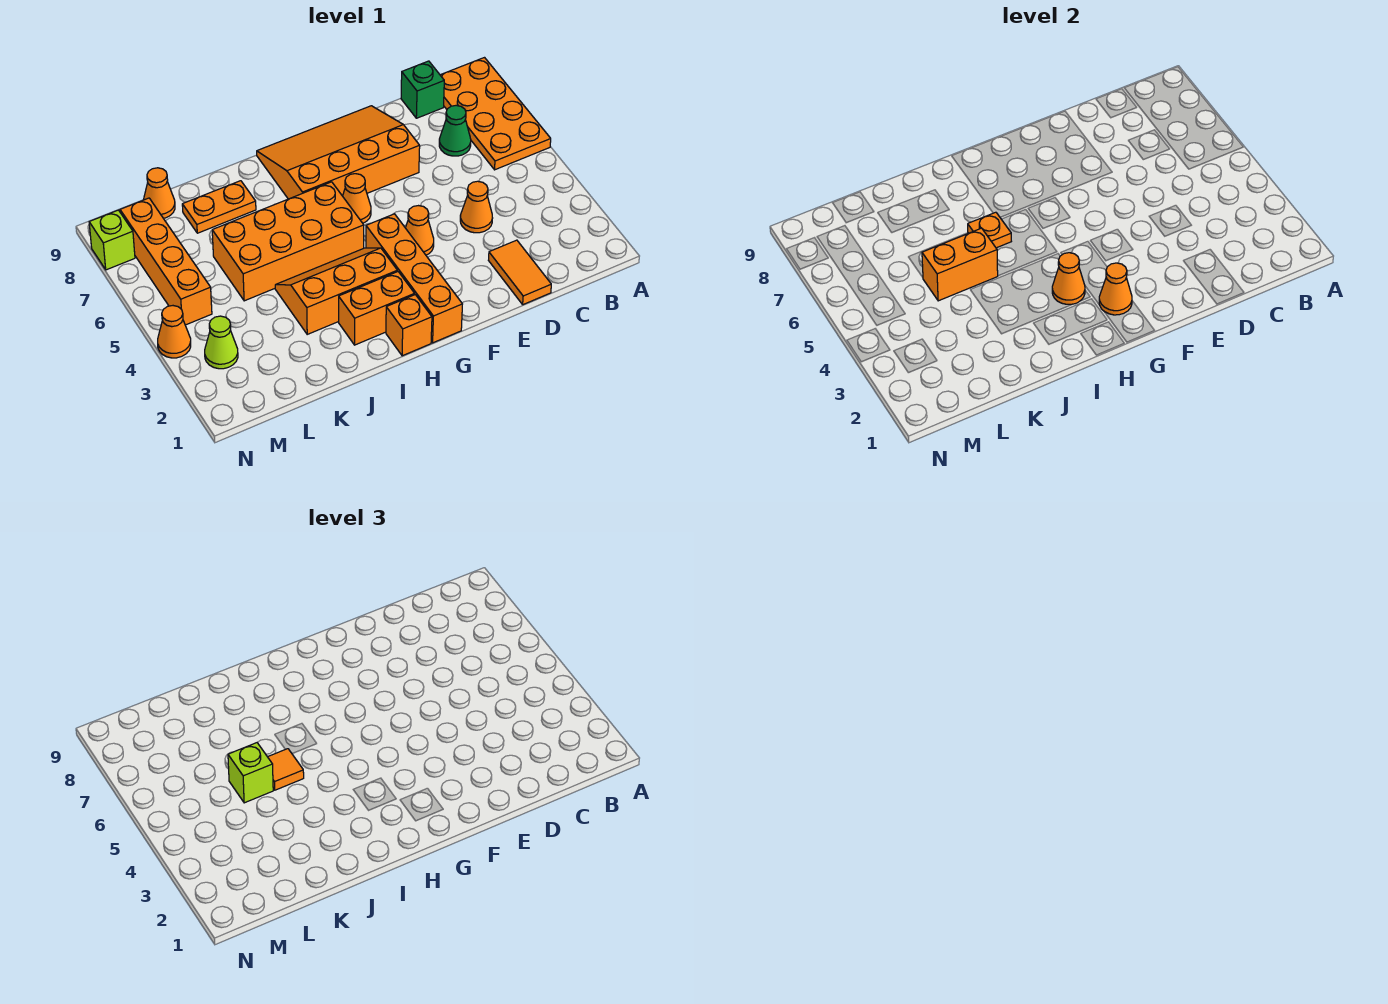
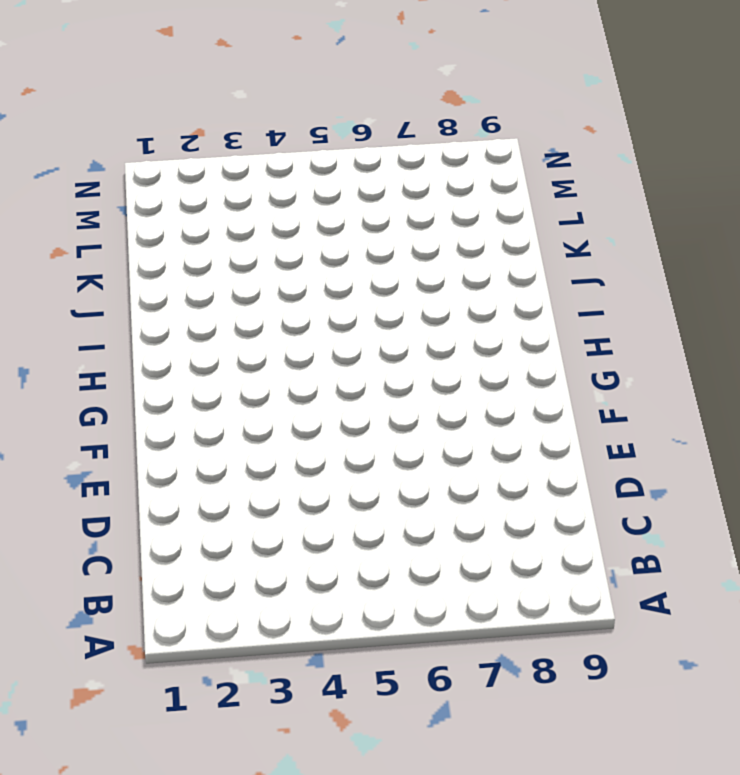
none -> orange 2x4 plate [440,58,551,170]
none -> green 1x1 cone [439,105,471,156]
none -> green 1x1 brick [401,61,444,118]

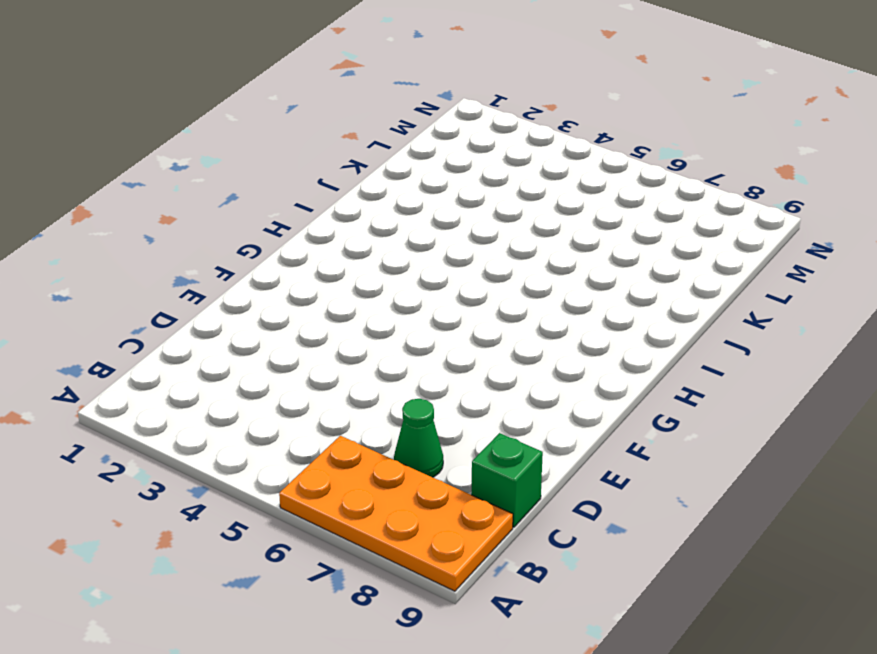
none -> orange 1x2 tile [488,240,551,305]
none -> orange 1x1 cone [460,181,492,233]
none -> orange 3x4 slope [257,106,420,199]

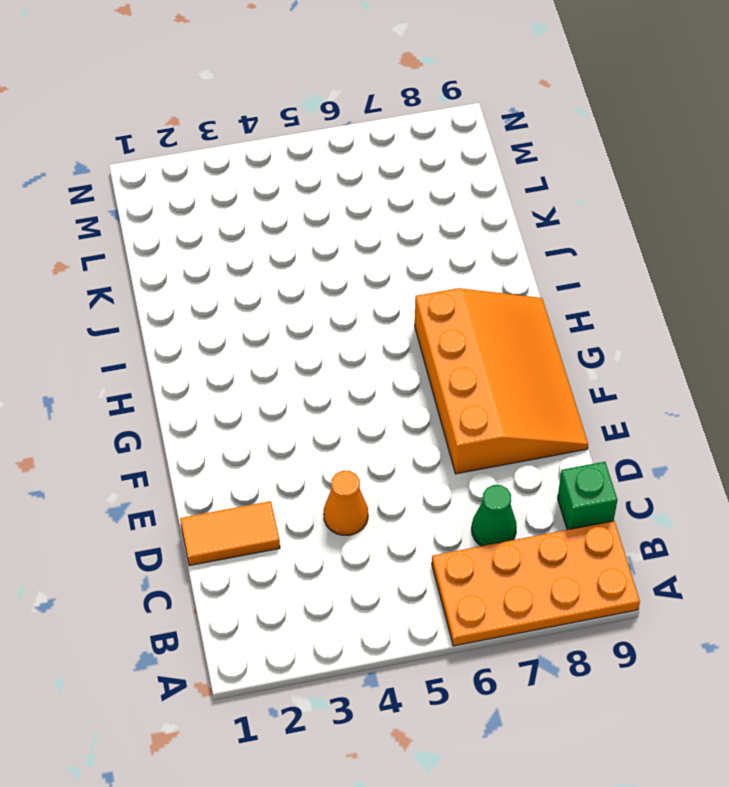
none -> orange 1x1 cone [406,206,434,255]
none -> orange 1x4 brick [366,214,462,343]
none -> orange 1x1 cone [343,174,371,223]

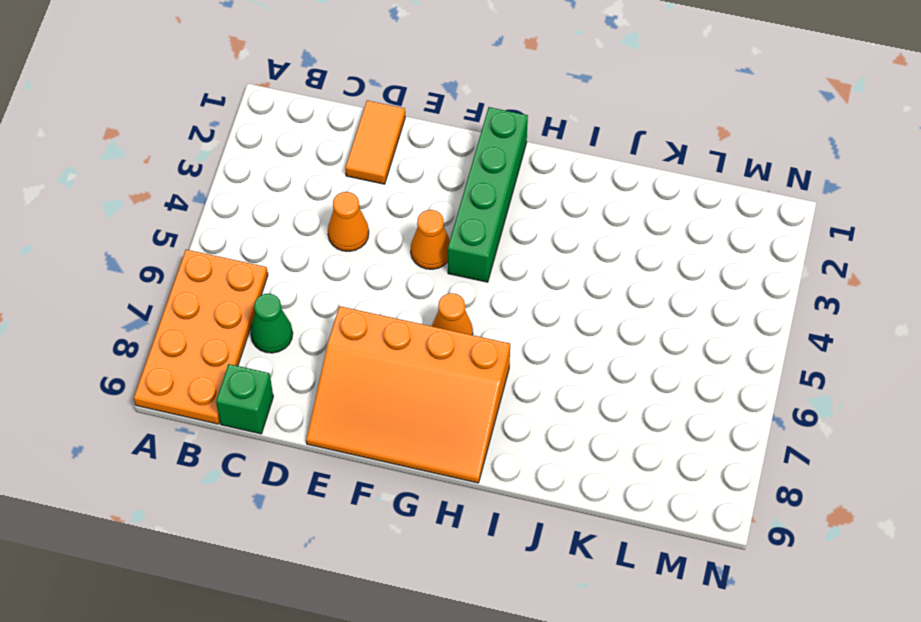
green 1x4 brick [448,107,528,282] -> orange 1x4 brick [366,214,462,343]
none -> orange 1x1 brick [386,295,432,356]
none -> orange 1x2 brick [339,272,415,345]
none -> orange 2x3 slope [275,248,397,334]

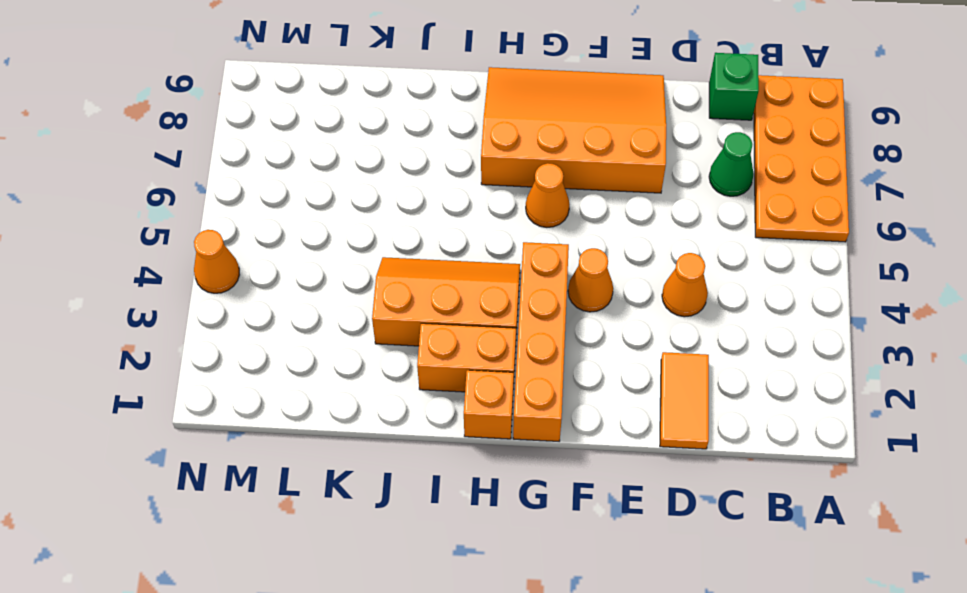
none -> orange 2x4 brick [212,182,364,301]
none -> orange 1x2 plate [182,181,256,233]
none -> orange 1x1 cone [144,168,175,218]

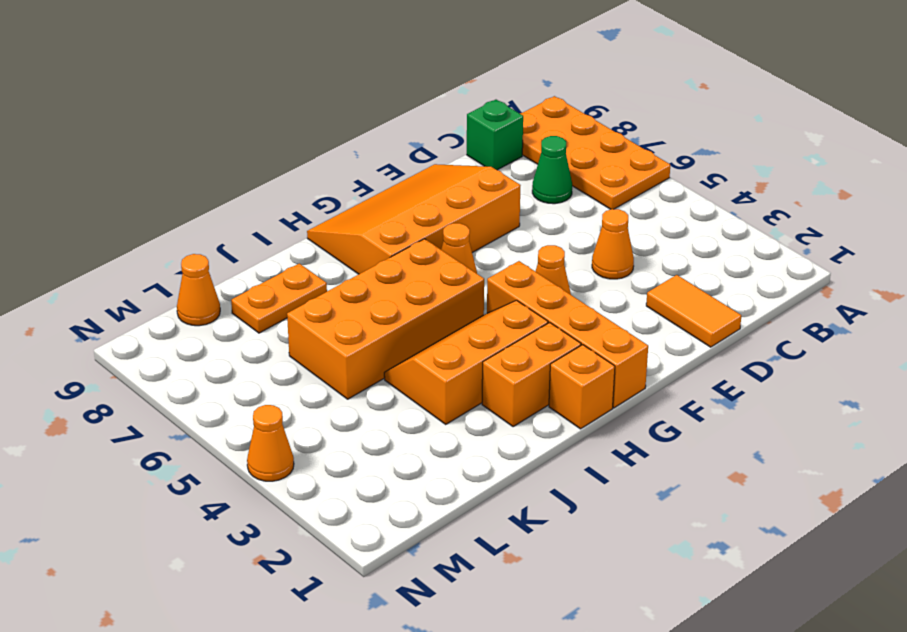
none -> lime 1x1 cone [205,316,238,369]
none -> orange 1x4 brick [120,198,212,325]
none -> lime 1x1 brick [89,210,135,270]

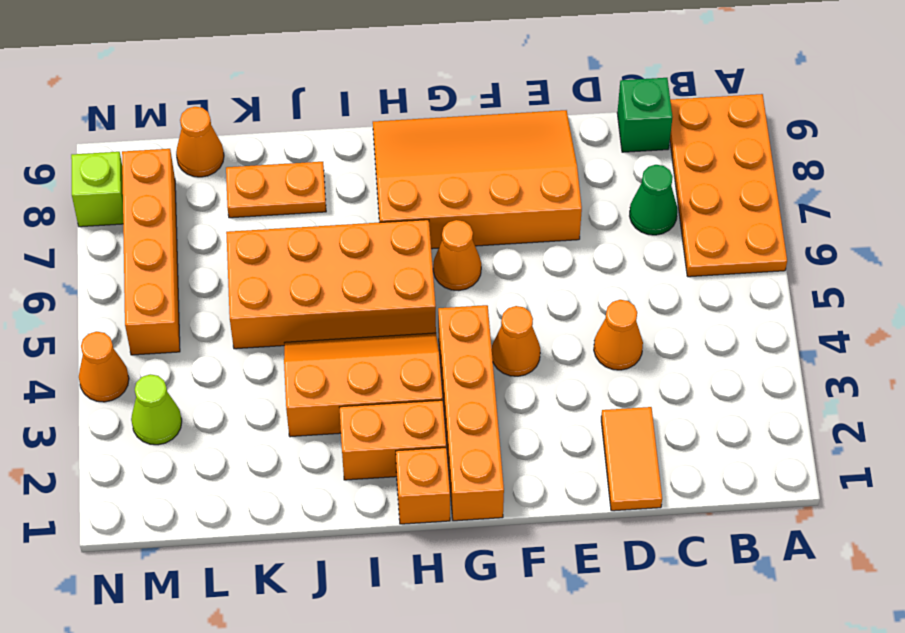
none -> orange 1x1 cone [1099,263,1132,315]
none -> orange 1x1 cone [1052,253,1085,304]
none -> orange 1x1 plate [968,212,1011,248]

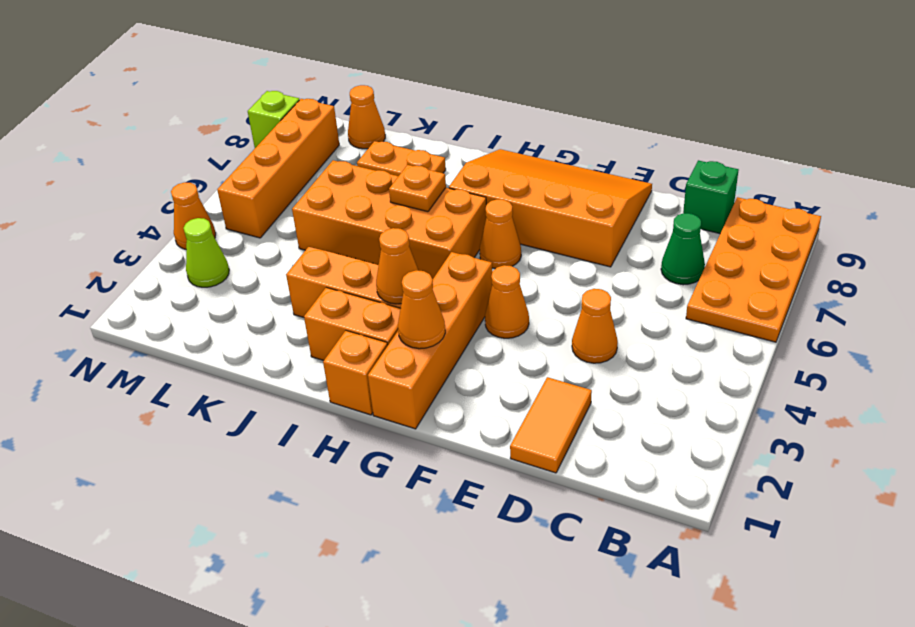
none -> orange 1x2 brick [922,228,998,301]
none -> orange 1x1 tile [268,749,304,790]
none -> lime 1x1 brick [228,743,273,803]

